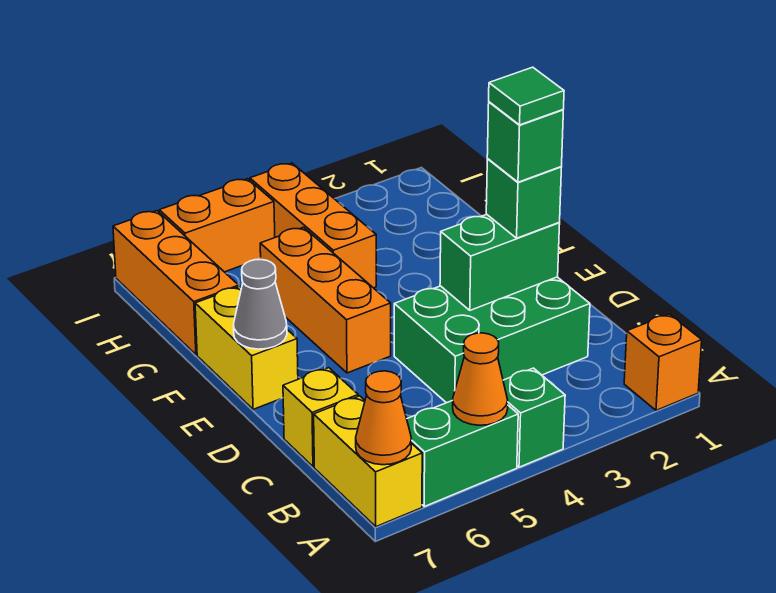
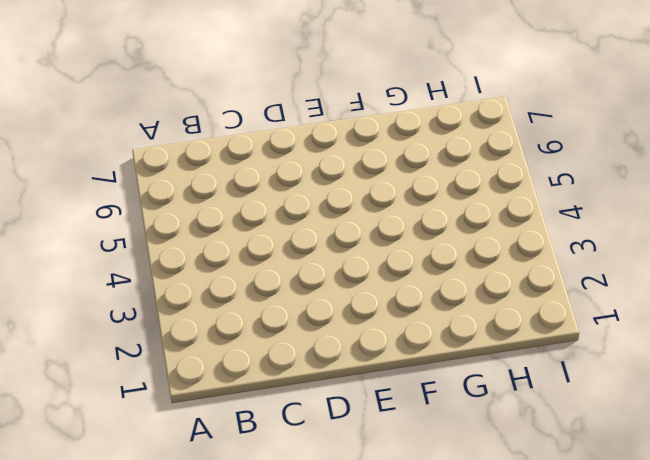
none -> orange 1x1 brick [624,314,702,410]
none -> green 1x1 brick [503,368,565,467]
none -> green 1x2 brick [407,400,518,506]

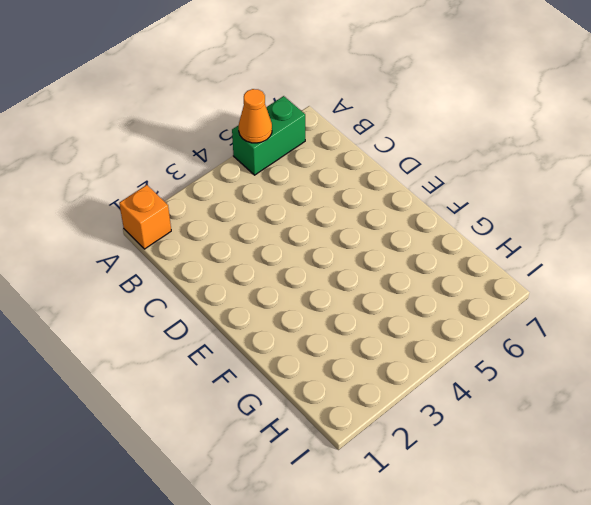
none -> green 1x1 brick [503,368,565,467]
none -> yellow 1x2 brick [314,396,422,527]
none -> green 2x3 brick [394,277,590,403]

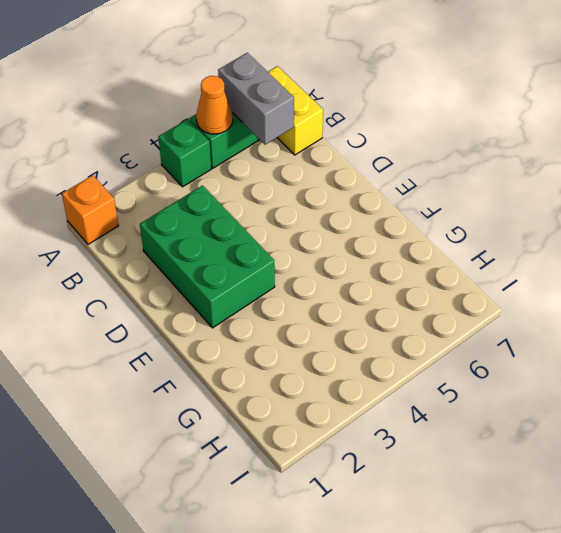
grey 1x2 brick [218,53,294,145] -> none
green 2x3 brick [140,186,275,328] -> green 2x3 brick turned to [394,277,590,403]
none -> yellow 1x1 brick [283,368,358,467]
none -> orange 1x3 brick [260,227,391,373]
none -> yellow 1x2 brick [195,287,298,409]

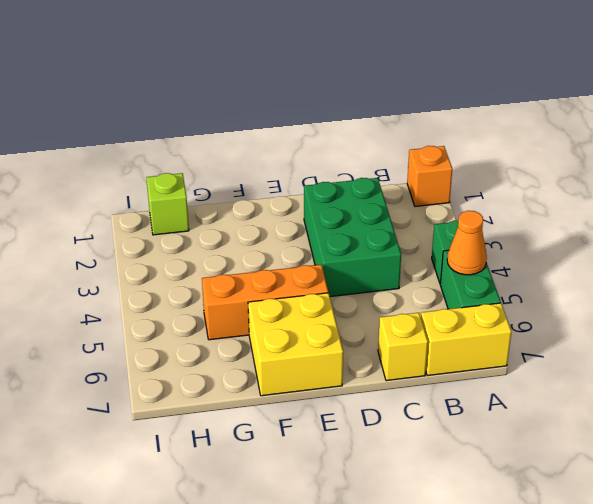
yellow 2x2 brick [248,293,343,396] -> yellow 1x2 brick [195,287,298,409]
lime 1x1 brick [146,173,189,235] -> none
none -> orange 1x3 brick [250,163,376,288]
none -> orange 1x3 brick [113,211,239,355]
none -> orange 1x2 brick [159,179,275,272]

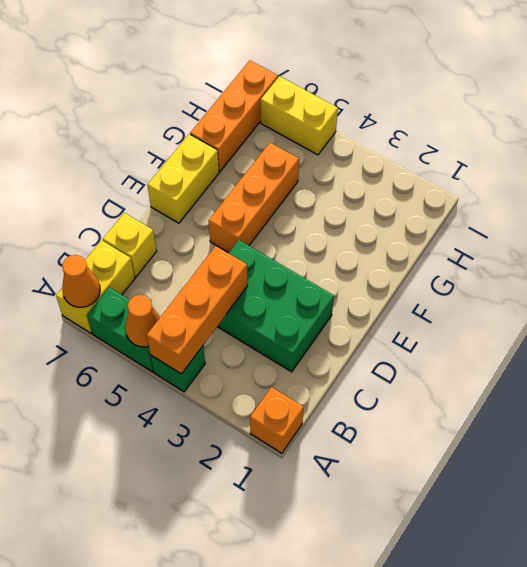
orange 1x3 brick [147,246,248,374] -> orange 1x3 brick moved to [250,163,376,288]
yellow 1x2 brick [261,76,338,155] -> orange 1x2 brick [159,179,275,272]
none -> green 1x2 brick [440,214,560,310]
none -> grey 1x1 cone [234,260,287,349]
none -> green 1x1 brick [486,159,561,238]

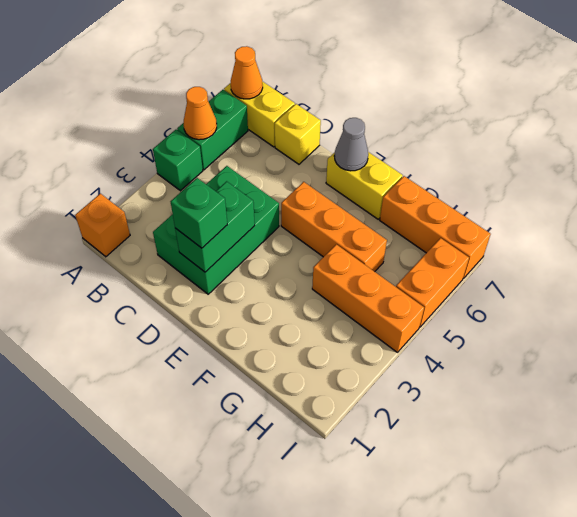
none -> green 1x1 brick [487,102,563,182]
none -> green 1x1 tile [489,67,564,125]

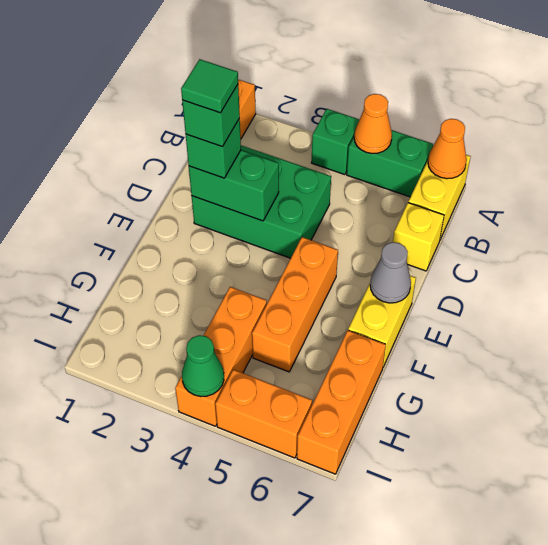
green 1x1 cone [182,335,224,397] -> none

